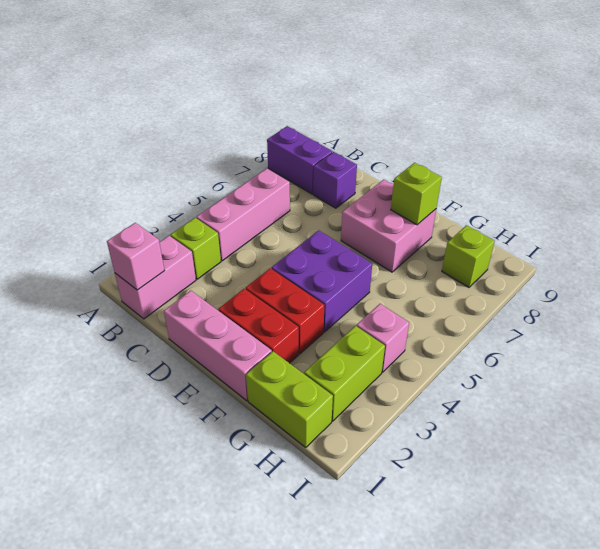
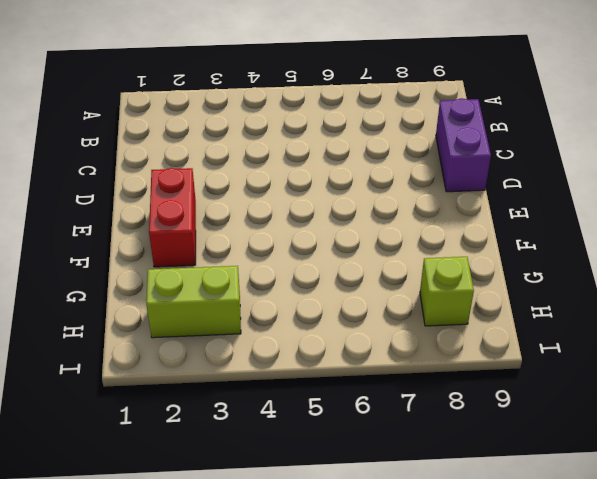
purple 1x2 brick [436,98,491,192] -> purple 1x2 brick moved to [267,126,333,194]
none -> pink 1x2 brick [115,236,196,319]
none -> lime 1x1 brick [171,218,221,279]
none -> pink 1x3 brick [197,169,290,261]

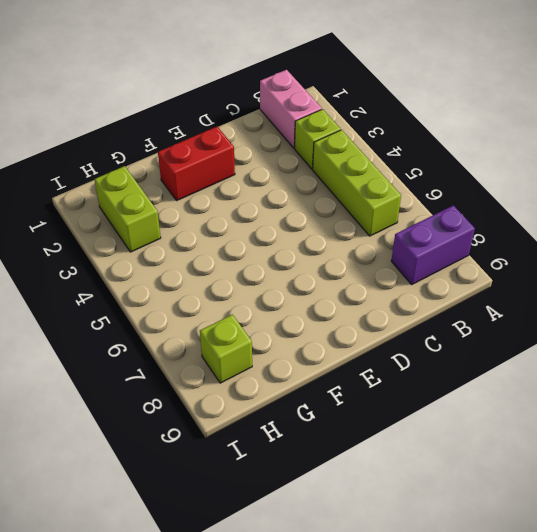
lime 1x3 brick [313,130,401,236] -> pink 1x3 brick [197,169,290,261]
none -> purple 1x1 brick [313,152,357,208]
none -> pink 1x3 brick [164,291,272,401]
none -> red 1x2 brick [246,268,324,354]

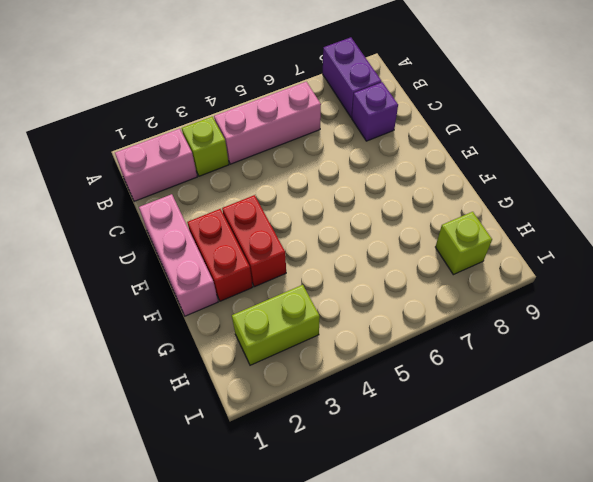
none -> purple 2x2 brick [271,230,372,332]
none -> pink 2x2 brick [341,180,436,272]
none -> lime 1x2 brick [246,351,333,447]

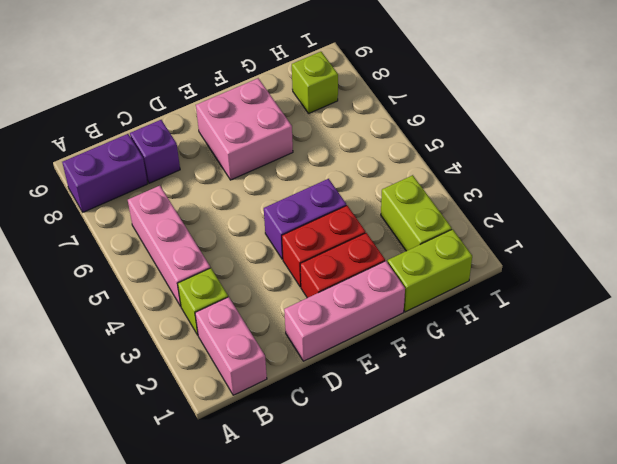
purple 1x2 brick [264,179,346,259] -> purple 2x2 brick [271,230,372,332]
none -> pink 1x1 brick [357,304,409,372]
none -> pink 1x1 brick [107,223,164,290]
none -> lime 1x1 brick [391,163,442,225]

